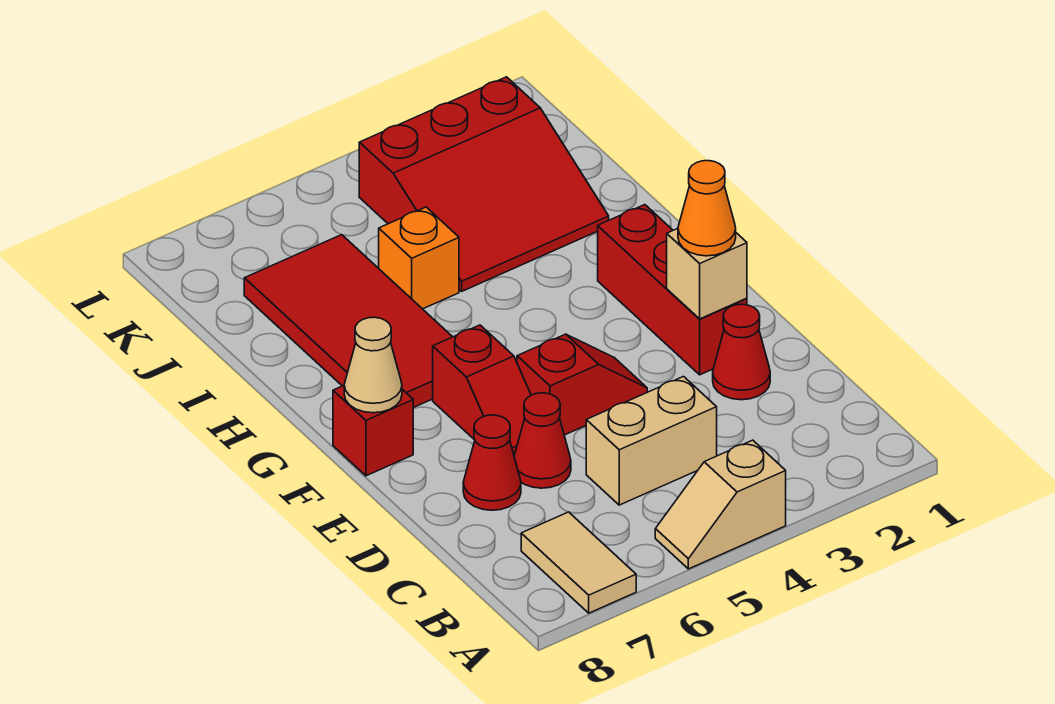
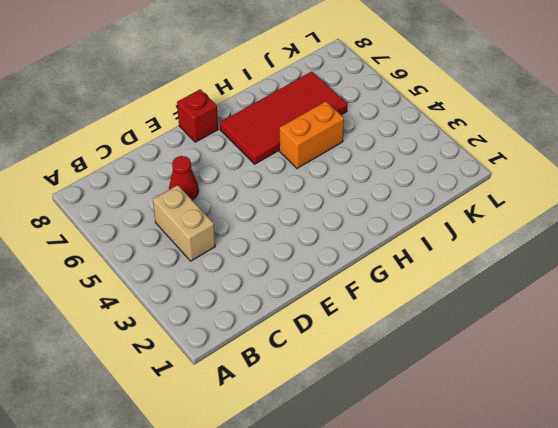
orange 1x2 brick [279,101,344,168] -> orange 1x1 brick [379,207,459,309]
none -> tan 1x2 slope [655,440,786,569]
none -> tan 1x2 tile [521,512,636,613]
none -> red 1x1 cone [713,304,770,400]

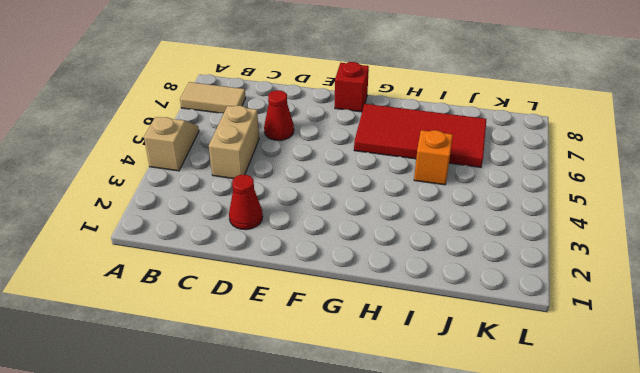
none -> red 1x1 cone [463,415,521,510]
none -> red 1x3 brick [598,205,747,375]
none -> red 1x2 slope [517,334,647,435]

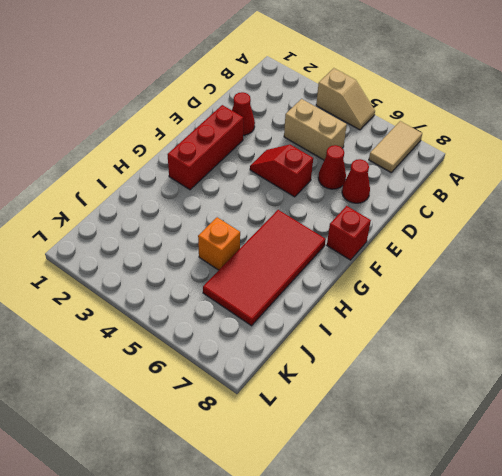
none -> red 1x2 slope [433,325,531,455]
none -> red 3x3 slope [359,77,609,291]
none -> tan 1x1 brick [667,229,747,319]

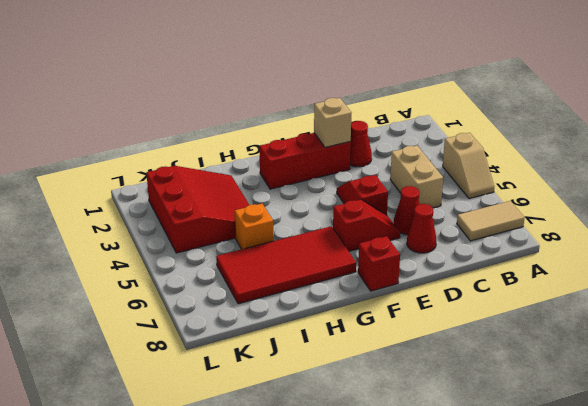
none -> tan 1x1 cone [344,317,402,413]
none -> orange 1x1 cone [678,161,736,256]

